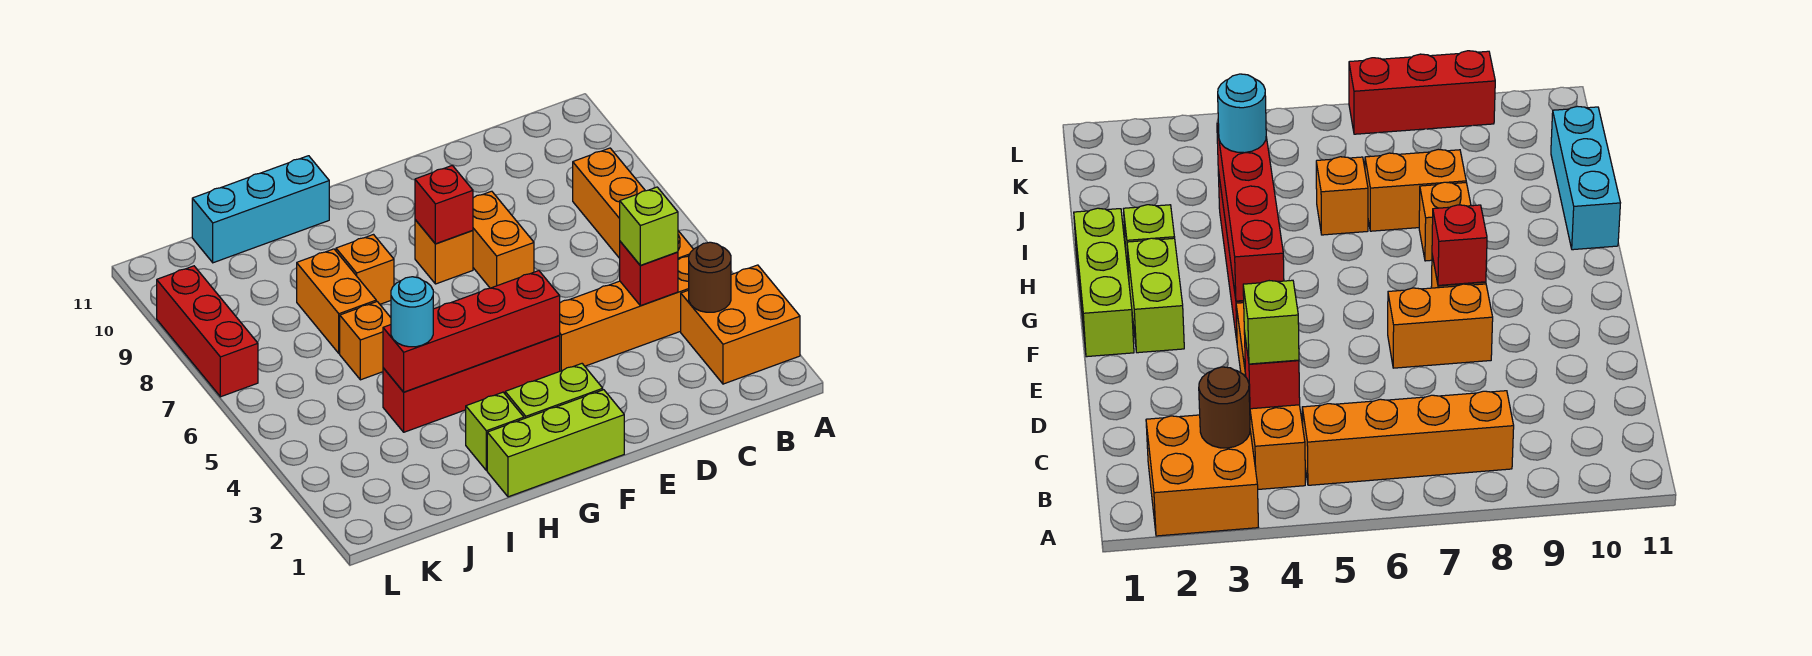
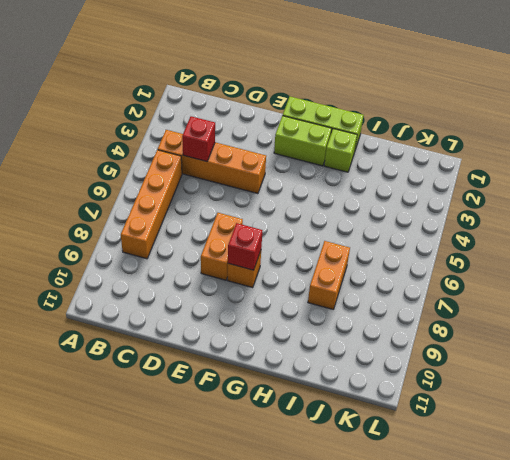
none -> orange 2x2 brick [681,265,800,384]
none -> red 1x4 brick [383,336,560,432]
none -> orange 1x1 brick [336,235,394,304]

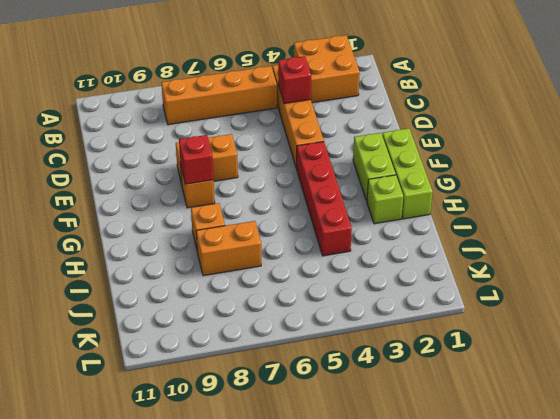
none -> cyan 1x3 brick [192,156,329,263]
none -> orange 1x1 brick [340,302,391,380]
none -> red 1x3 brick [157,266,258,397]

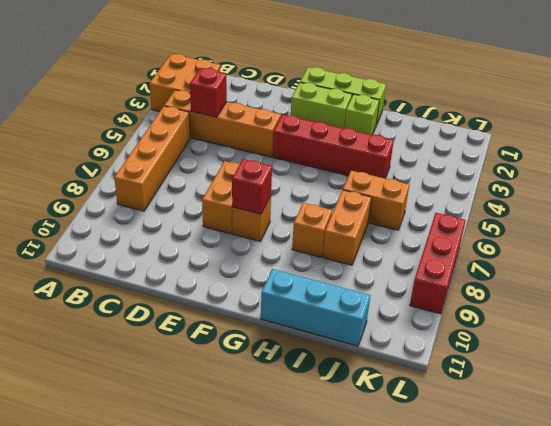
orange 1x2 brick [343,171,409,230] -> orange 1x1 brick [340,302,391,380]
none -> brown 1x1 round brick [689,242,731,312]
none -> red 1x4 brick [383,271,560,392]
none -> lime 1x1 brick [620,187,678,265]

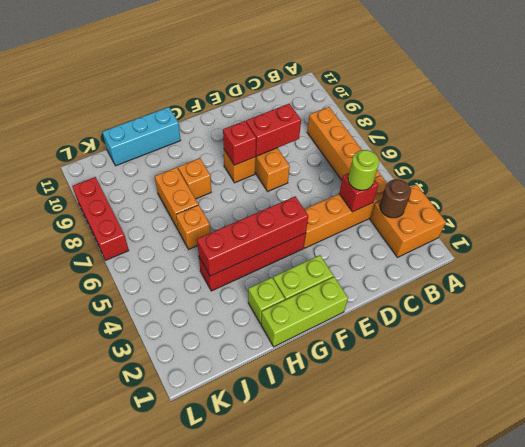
lime 1x1 round brick [348,150,379,190] -> lime 1x1 brick [620,187,678,265]
red 1x2 brick [246,104,301,156] -> none
none -> cyan 1x1 round brick [391,277,433,347]

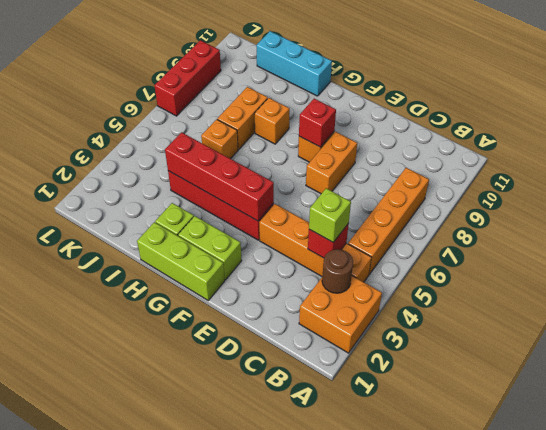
none -> cyan 1x1 round brick [391,277,433,347]

